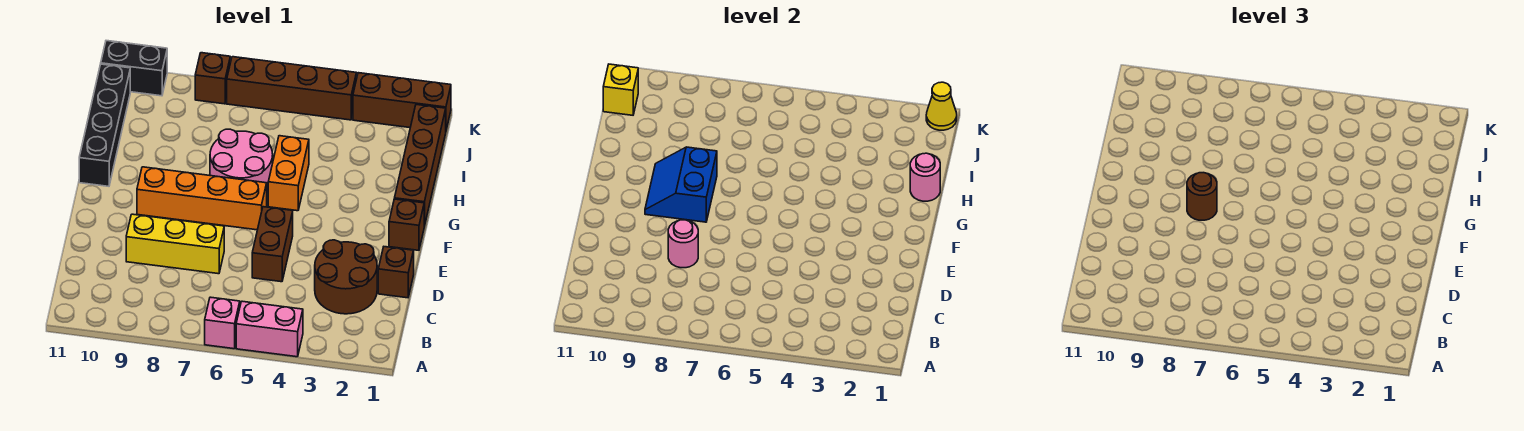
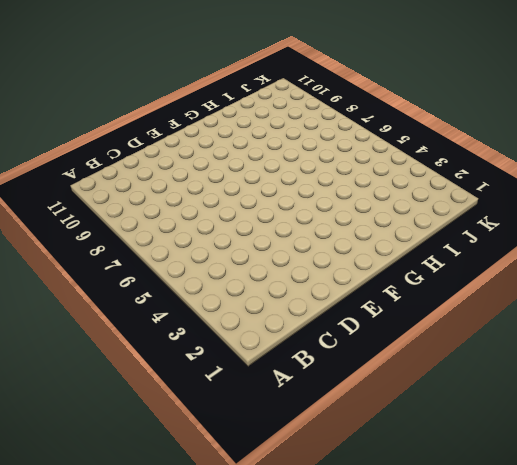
none -> pink 1x2 brick [236,301,303,357]
none -> pink 1x1 brick [205,297,240,349]
none -> brown 2x2 round brick [315,240,377,314]

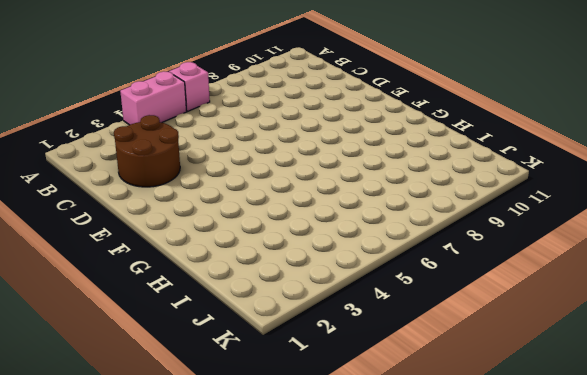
none -> brown 1x1 brick [378,247,414,298]
none -> brown 1x2 brick [252,207,293,282]
none -> yellow 1x3 brick [126,214,224,274]

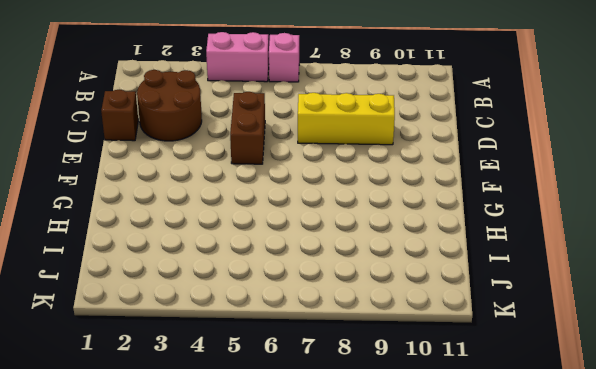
none -> brown 1x1 brick [389,199,424,250]
none -> orange 1x4 brick [137,167,267,230]
none -> brown 1x4 brick [394,105,446,227]

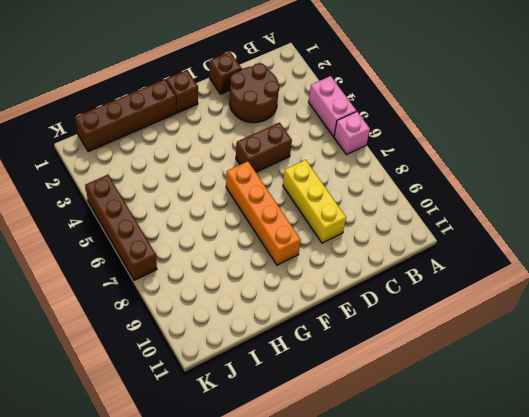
none -> orange 1x2 brick [268,136,309,211]
none -> pink 2x2 round brick [210,129,273,192]
none -> black 1x4 brick [79,64,130,186]

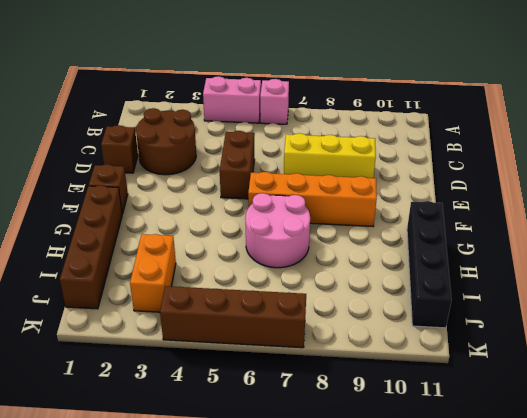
orange 1x2 brick [130,234,176,312] -> orange 1x2 brick moved to [268,136,309,211]
none -> brown 1x3 brick [353,73,451,130]
none -> brown 1x1 brick [195,53,230,104]
none -> black 1x2 brick [101,41,167,96]

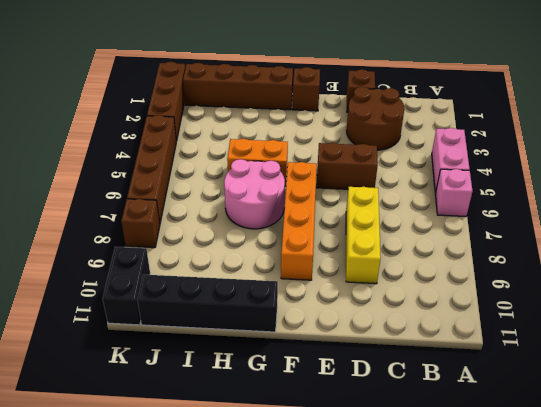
none -> pink 1x1 round brick [668,220,698,268]
none -> blue 2x2 slope [645,147,717,222]
none -> pink 1x1 round brick [910,153,940,201]

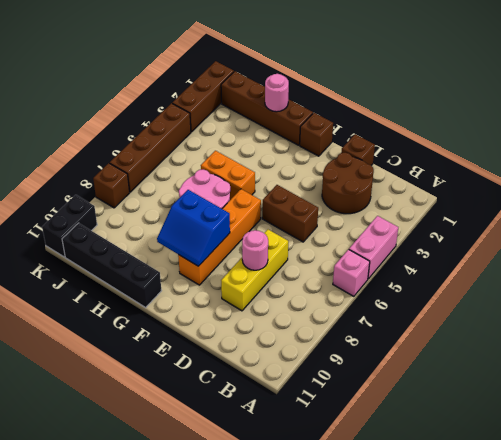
none -> yellow 1x1 brick [603,64,638,115]
none -> yellow 1x1 cone [926,82,957,130]
none -> brown 1x1 round brick [1187,173,1217,220]

